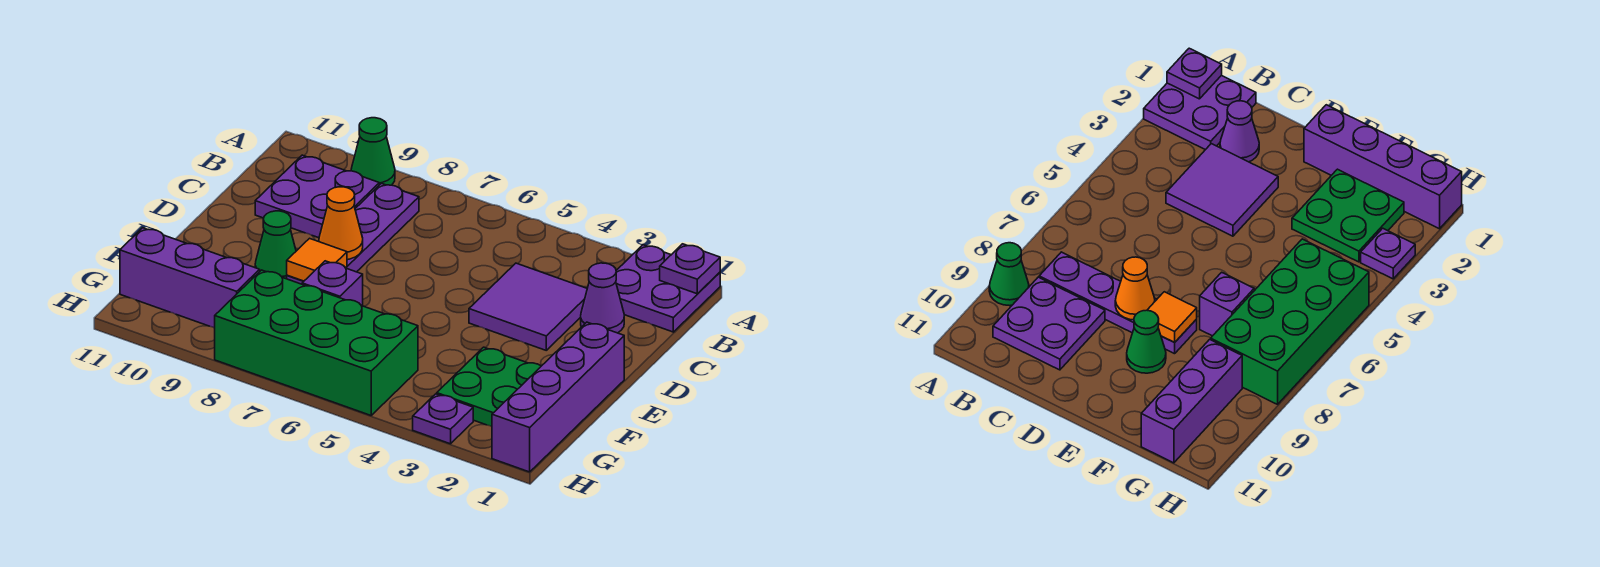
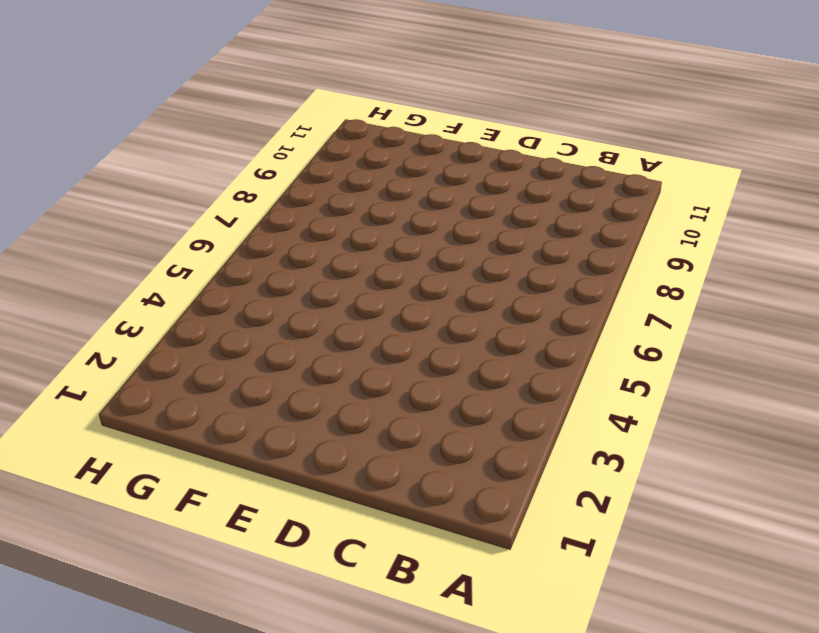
none -> purple 2x2 plate [616,245,720,332]
none -> green 1x1 cone [351,118,395,185]
none -> purple 1x4 plate [287,183,419,284]

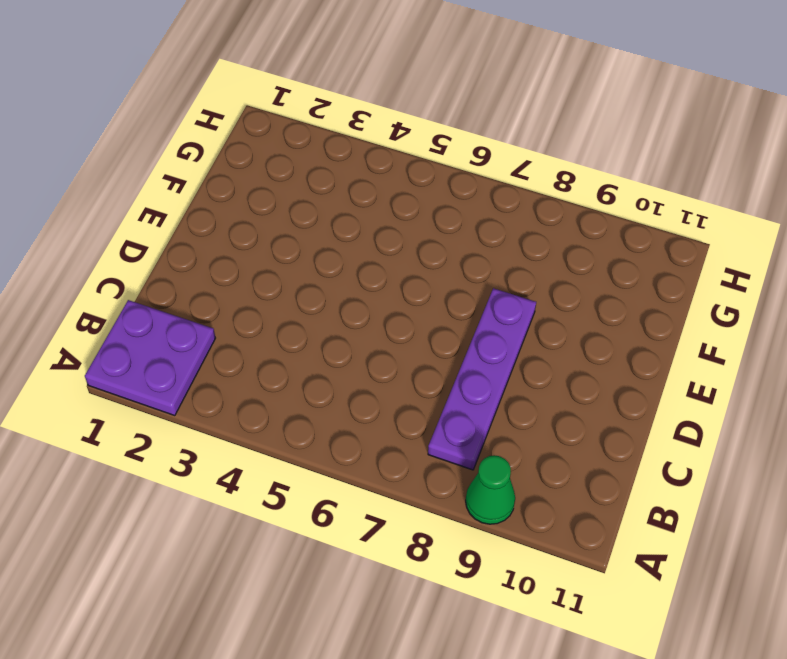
none -> purple 2x2 plate [255,155,379,238]
none -> purple 1x1 cone [581,263,624,333]
none -> purple 2x2 tile [469,263,587,350]

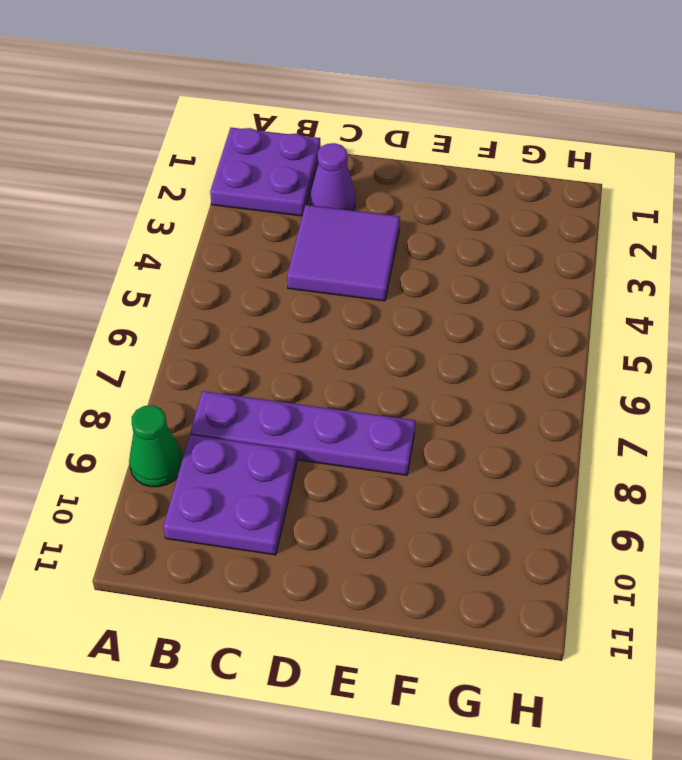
none -> purple 1x4 brick [492,322,624,472]
none -> green 1x1 cone [255,211,296,279]
none -> green 2x2 plate [437,347,541,427]

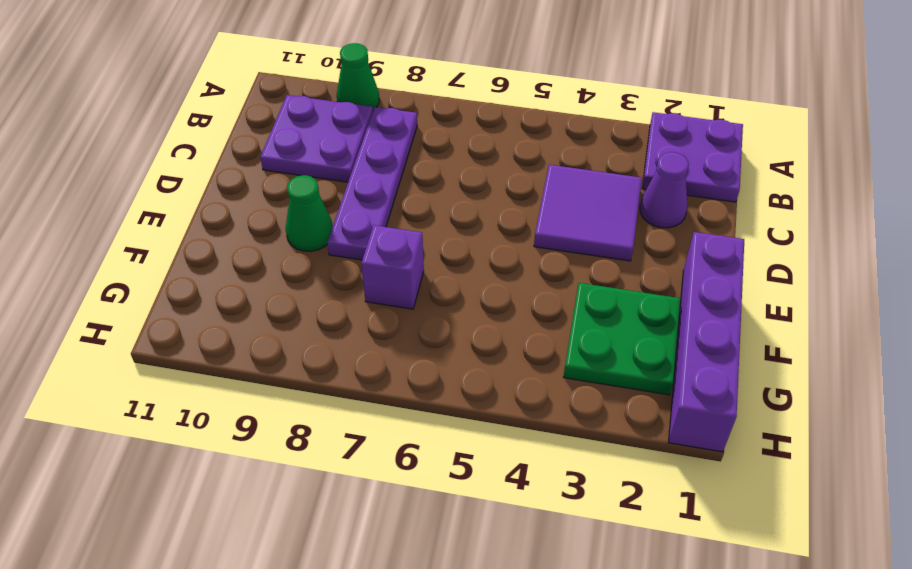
none -> green 2x4 brick [215,270,418,415]
none -> purple 1x3 brick [120,228,260,328]
none -> purple 1x1 plate [413,394,473,444]

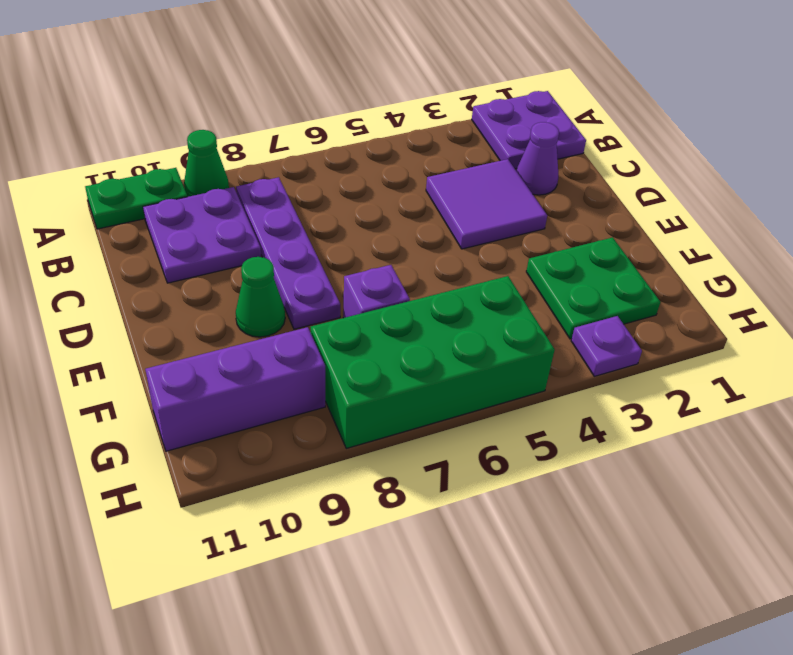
green 1x2 plate [85,168,187,229] -> none
none -> purple 1x4 brick [492,322,624,472]
none -> purple 1x1 plate [660,244,720,294]
none -> orange 1x1 cone [319,187,363,260]

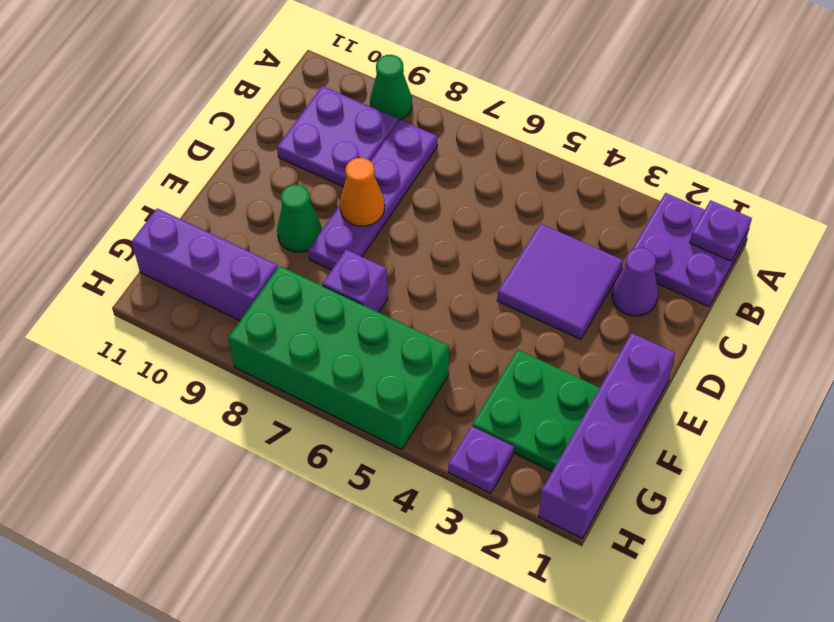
none -> orange 1x1 tile [287,238,347,281]

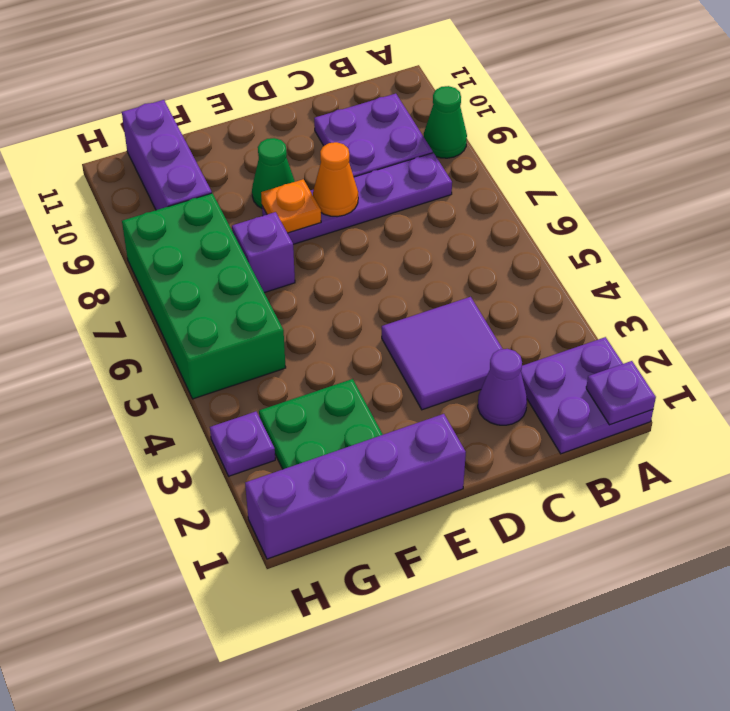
orange 1x1 plate [261,179,321,233] -> orange 1x1 tile [287,238,347,281]

